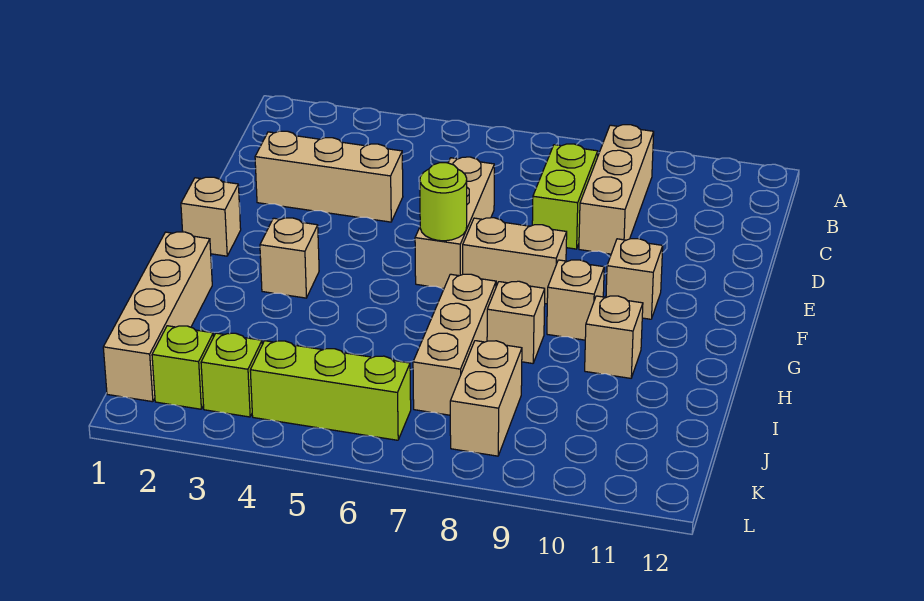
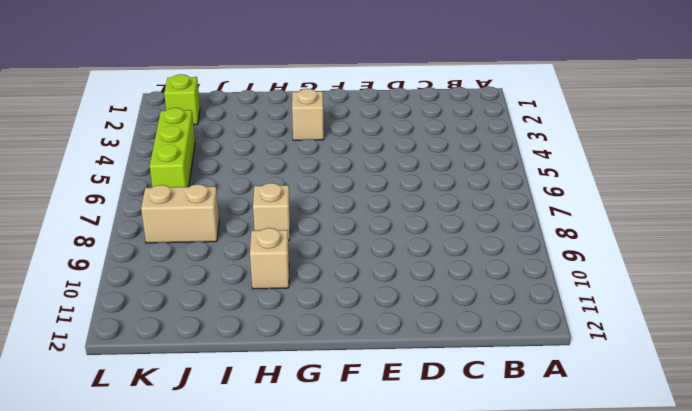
none -> tan 1x3 brick [579,125,654,254]
none -> lime 1x2 brick [532,144,598,249]
none -> tan 1x3 brick [255,131,403,222]

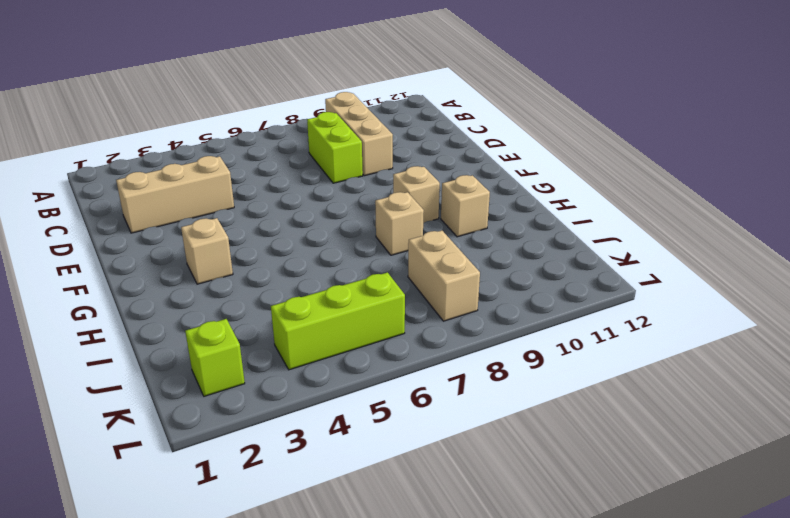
none -> tan 1x3 brick [415,157,494,288]
none -> tan 1x1 brick [181,177,241,256]
none -> tan 1x2 brick [463,218,567,304]

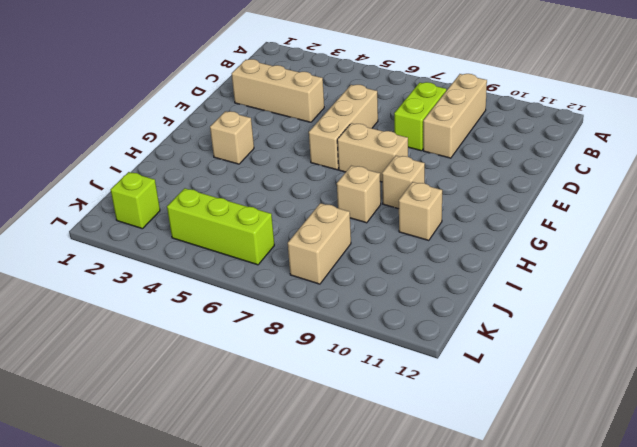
none -> tan 1x1 brick [181,177,241,256]
none -> tan 1x1 brick [606,239,663,319]
none -> tan 1x4 brick [103,232,212,402]

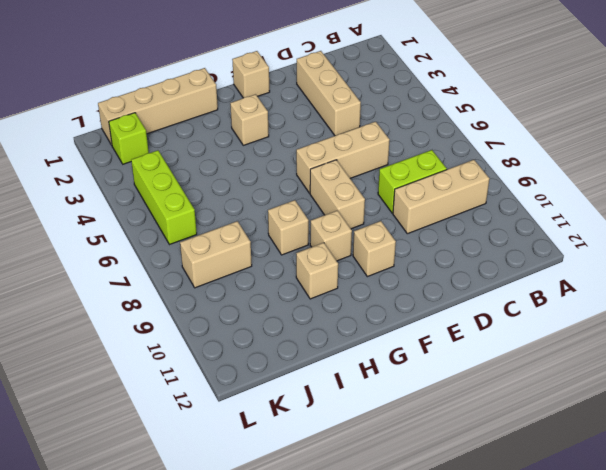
none -> tan 1x3 brick [413,274,496,415]
none -> lime 1x1 brick [201,333,262,417]
none -> lime 1x1 round brick [420,163,467,241]

